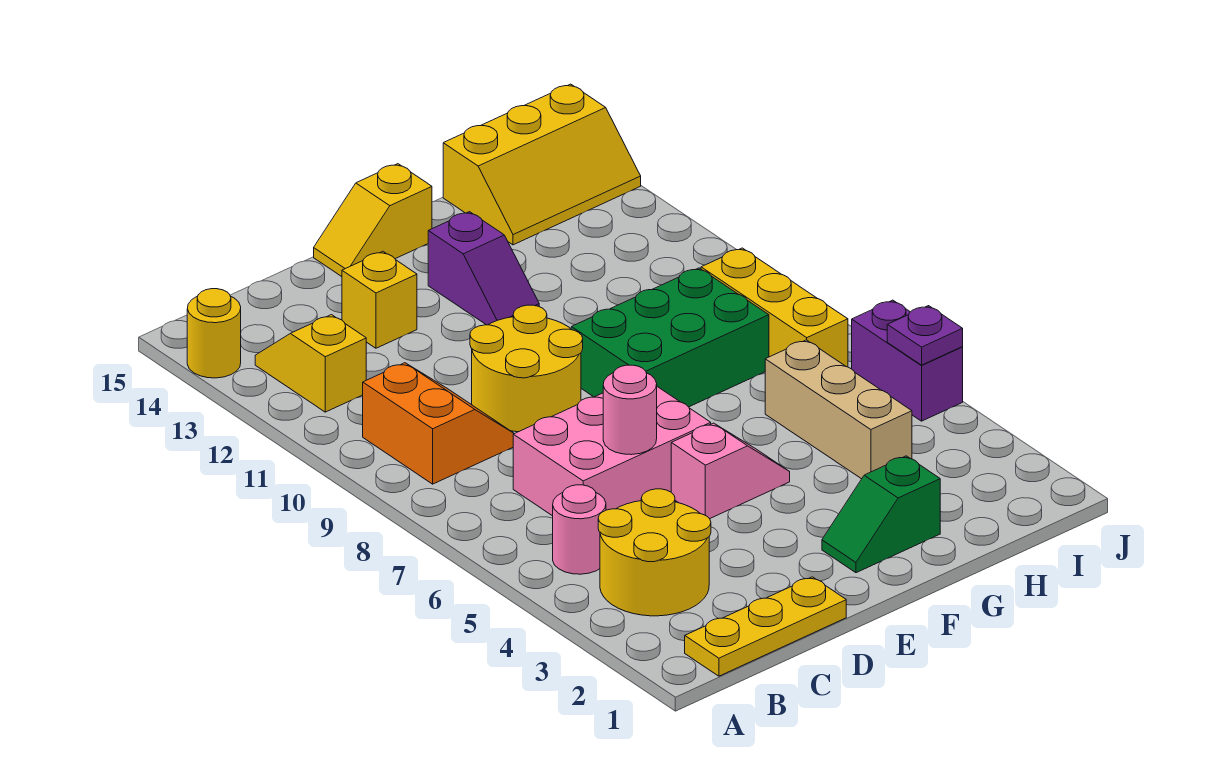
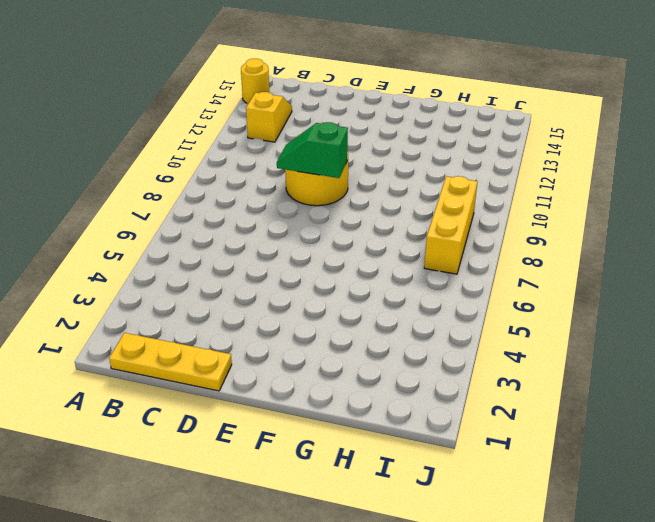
green 1x2 slope [277,122,348,178] -> green 1x2 slope moved to [822,456,940,573]
none -> yellow 2x2 round brick [598,489,711,616]
none -> pink 1x1 round brick [553,485,606,574]
none -> orange 2x2 slope [363,363,514,484]

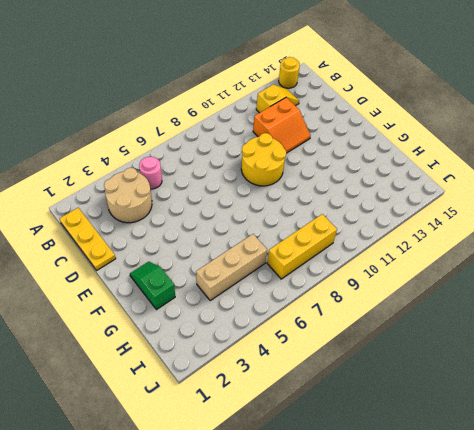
tan 2x2 round brick [104,168,152,223] -> yellow 2x2 round brick [598,489,711,616]
orange 2x2 slope [253,97,311,153] -> orange 2x2 slope moved to [363,363,514,484]
none -> pink 2x3 brick [513,387,711,516]
none -> yellow 1x1 brick [342,252,417,348]
none -> pink 1x2 slope [671,423,790,519]

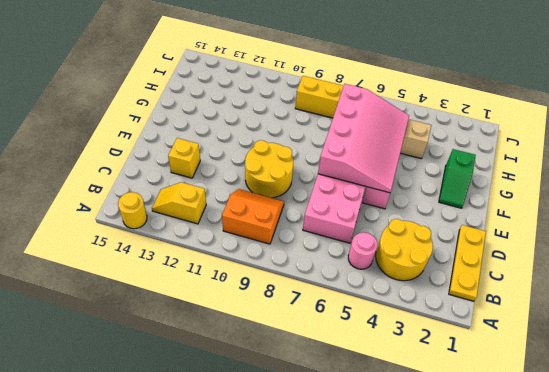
pink 3x4 slope [318,84,409,193] -> none
none -> yellow 1x2 slope [314,164,432,277]
none -> green 2x3 brick [571,268,769,407]
none -> purple 1x2 slope [428,212,539,325]

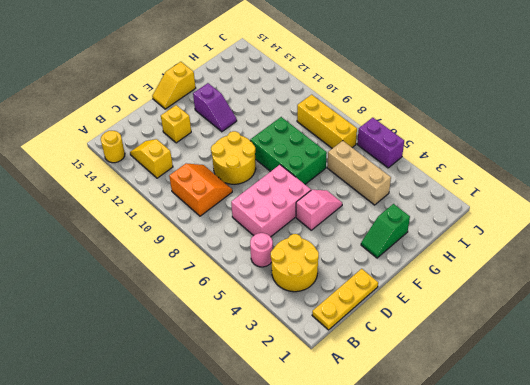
green 2x3 brick [250,117,327,184] -> green 2x3 brick turned to [571,268,769,407]
none -> yellow 2x3 slope [443,84,641,245]
none -> pink 1x1 round brick [603,365,657,455]
none -> purple 1x1 plate [887,306,963,365]

